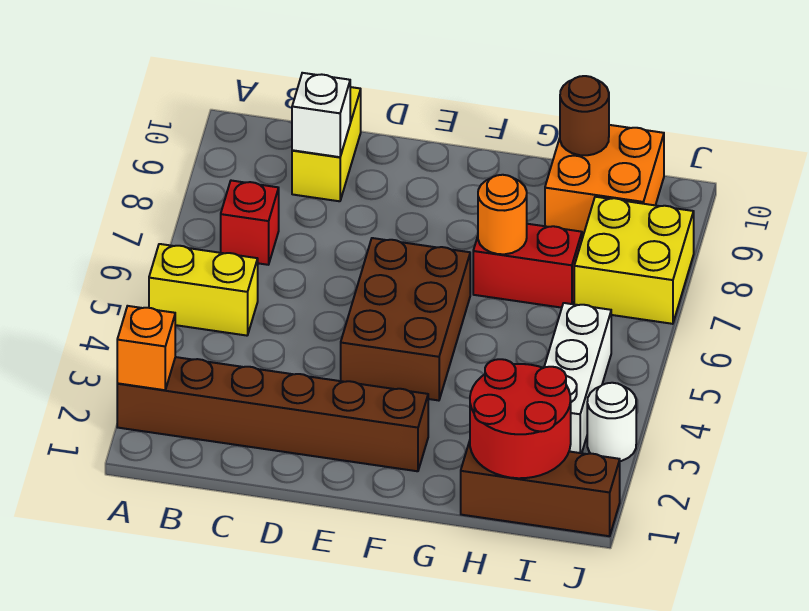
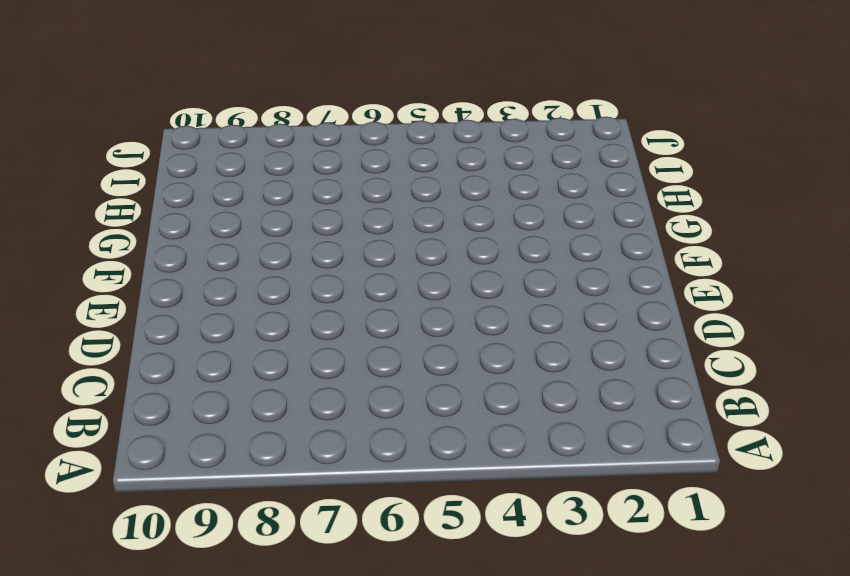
none -> brown 1x6 brick [117,357,428,471]
none -> yellow 1x2 brick [149,244,258,336]
none -> red 1x1 brick [221,181,279,265]

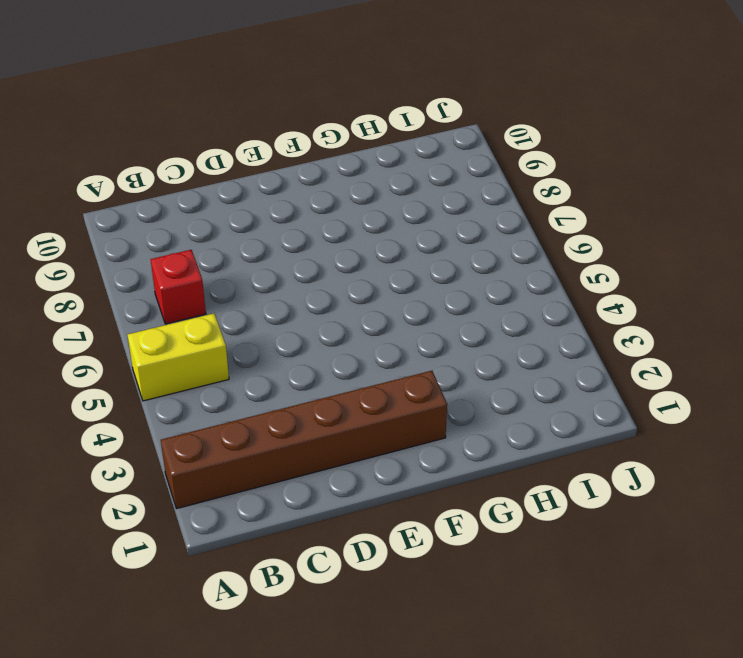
none -> yellow 1x2 brick [292,87,361,201]
none -> brown 2x3 brick [341,238,470,401]
none -> red 1x2 brick [473,224,582,308]

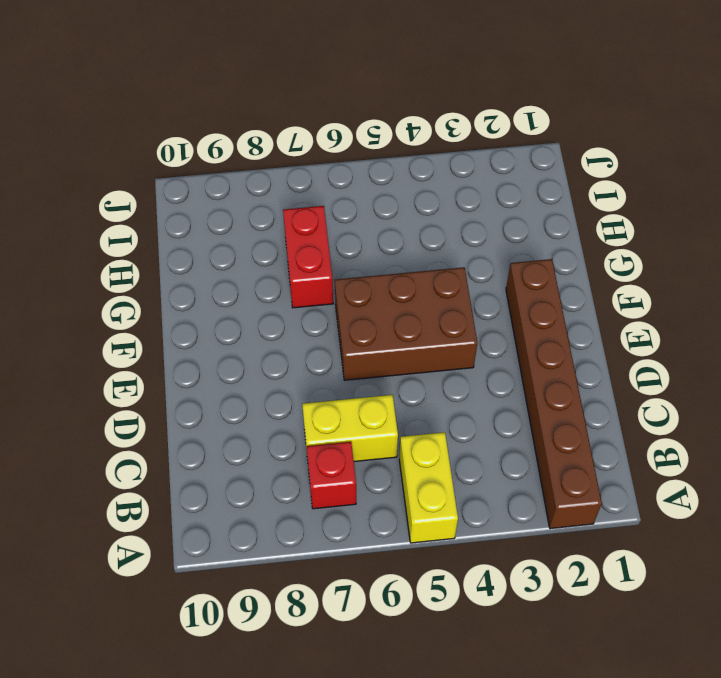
yellow 1x2 brick [302,395,398,462] -> yellow 1x2 brick moved to [292,87,361,201]
none -> brown 1x3 brick [461,441,620,536]
none -> orange 2x2 brick [545,125,664,237]
none -> white 1x3 brick [544,303,611,453]

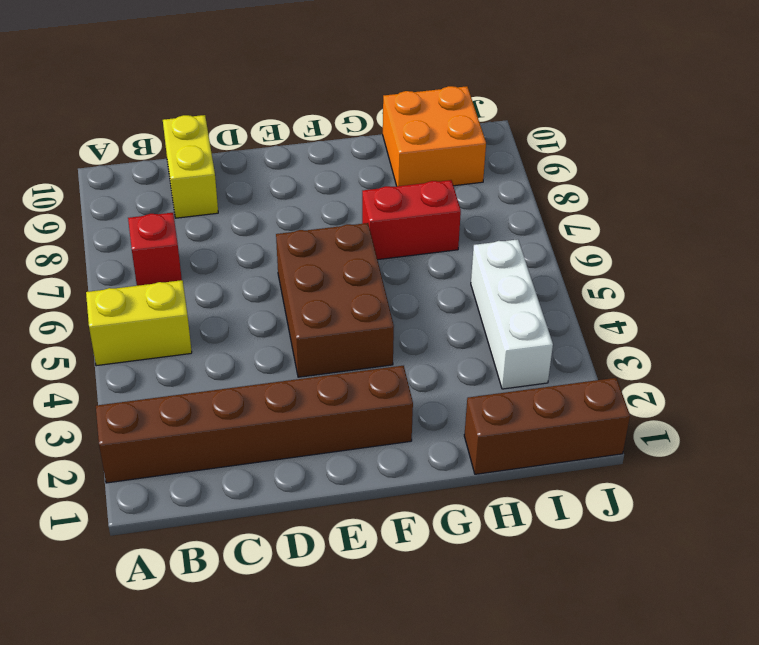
none -> yellow 2x2 brick [574,197,694,324]
none -> white 1x1 round brick [587,383,636,461]
none -> orange 1x1 brick [117,306,175,390]

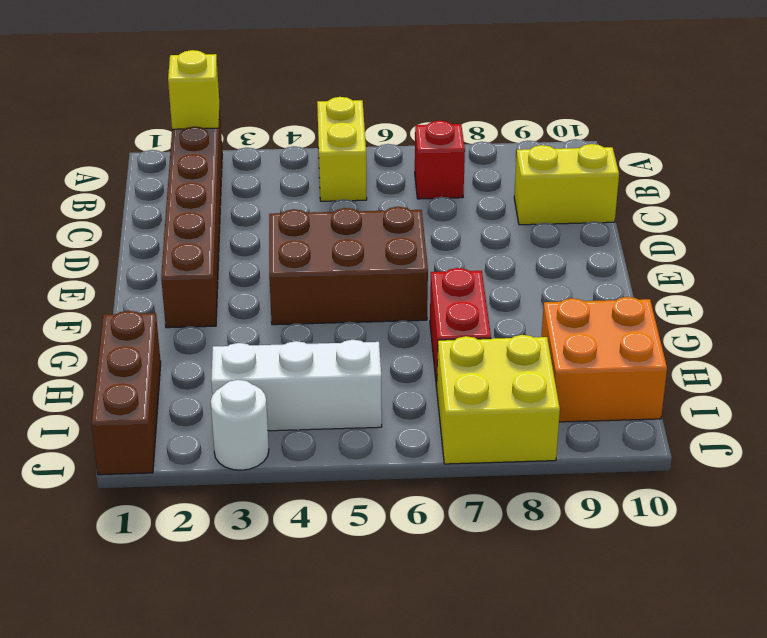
yellow 1x1 brick [168,50,219,129] -> orange 1x1 brick [117,306,175,390]
none -> white 1x1 brick [292,73,350,157]
none -> orange 1x1 round brick [478,175,527,254]
none -> red 2x2 round brick [470,359,571,478]

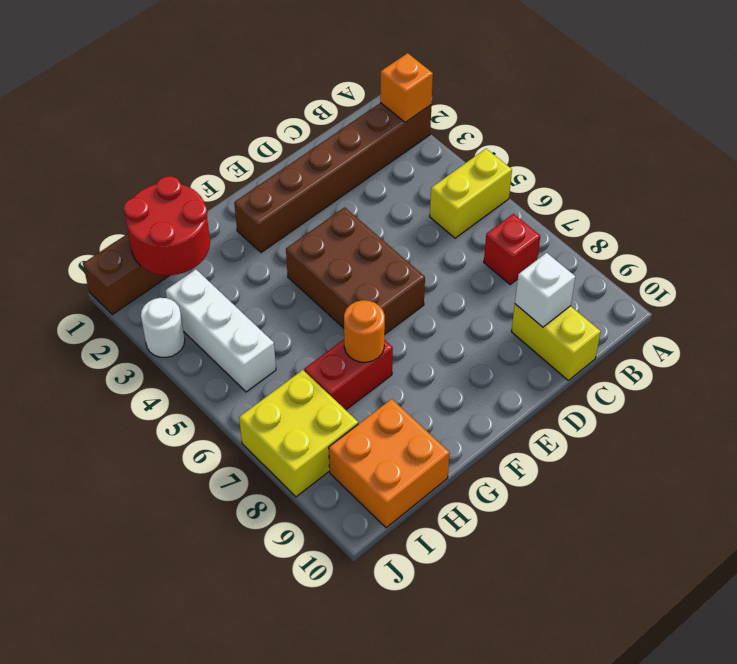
none -> brown 1x1 round brick [560,76,609,155]

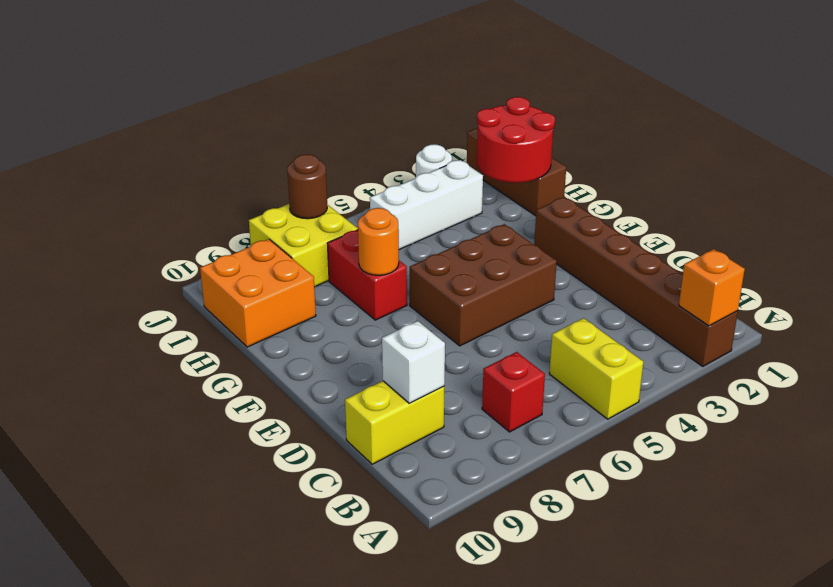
brown 1x1 round brick [287,154,327,219] -> brown 1x1 round brick moved to [560,76,609,155]

